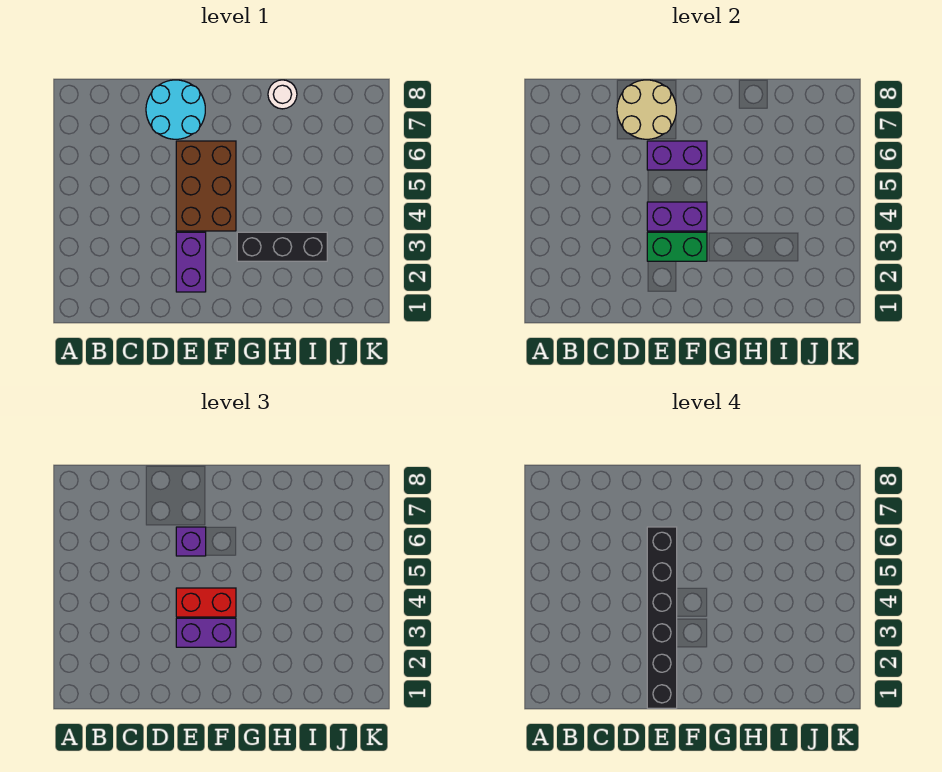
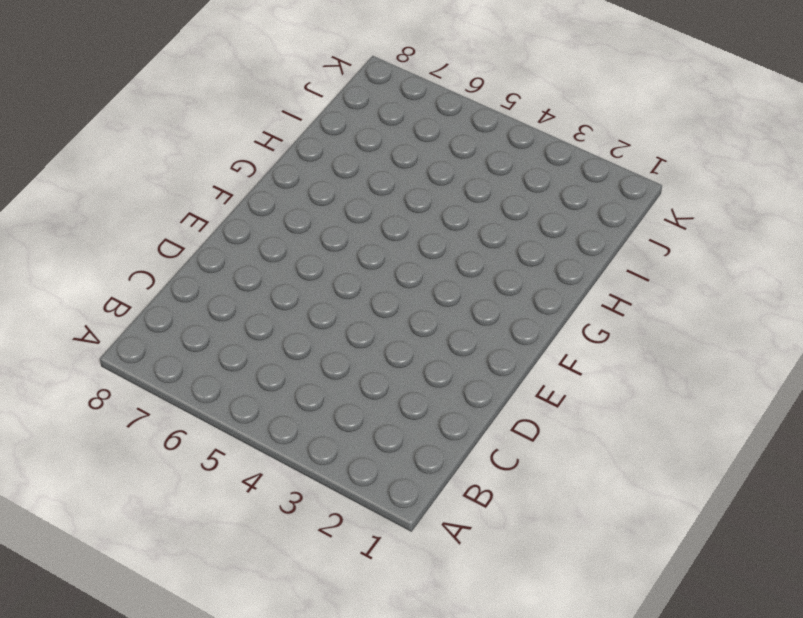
none -> cyan 2x2 round brick [146,80,205,139]
none -> purple 1x2 brick [176,232,206,292]
none -> brown 2x3 brick [176,141,236,231]

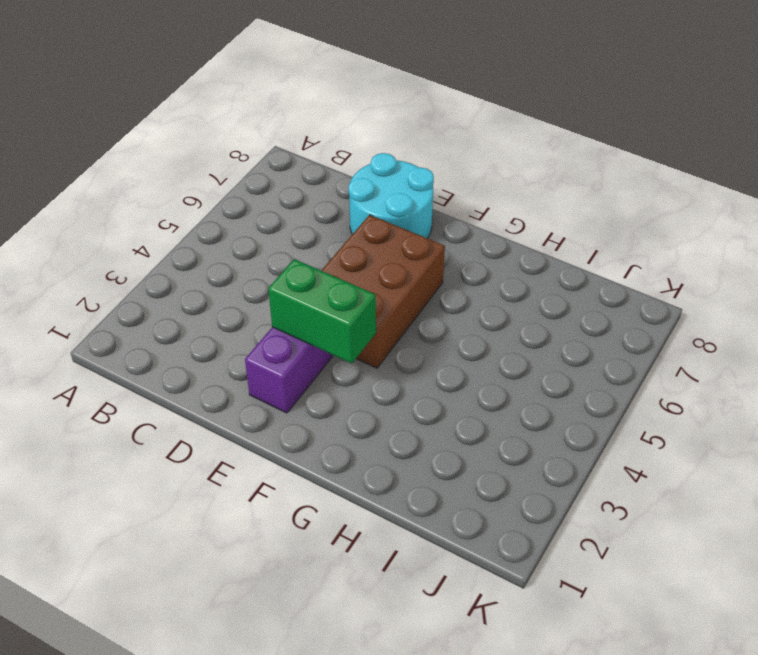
none -> black 1x3 brick [237,232,327,261]
none -> white 1x1 round brick [268,80,297,109]
none -> tan 2x2 round brick [617,80,676,139]

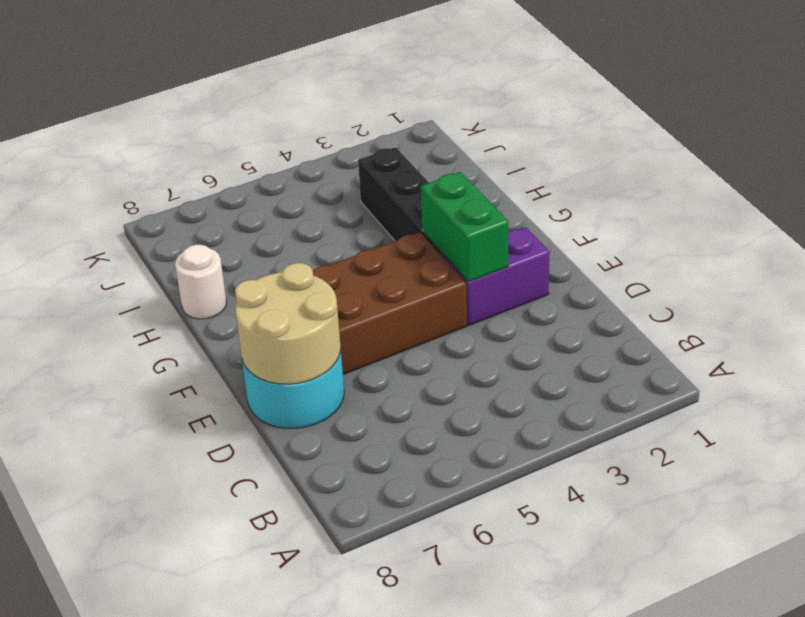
none -> purple 1x2 brick [647,202,707,231]
none -> purple 1x2 brick [647,141,707,170]
none -> purple 1x2 brick [176,618,236,647]

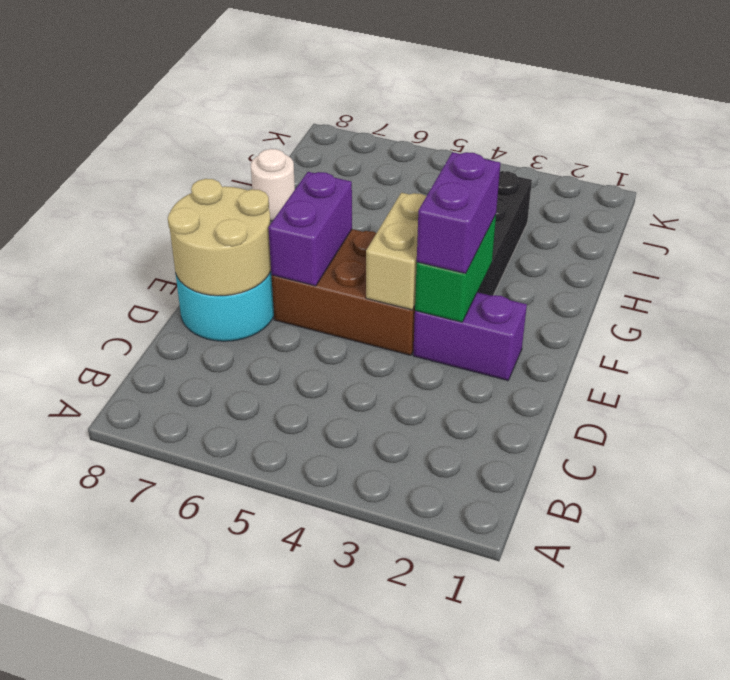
tan 1x2 brick [366,193,426,310] -> purple 1x2 brick [647,202,707,231]
none -> red 1x2 brick [176,588,236,617]
none -> purple 1x1 brick [176,527,206,556]
none -> black 1x6 brick [647,527,677,708]

